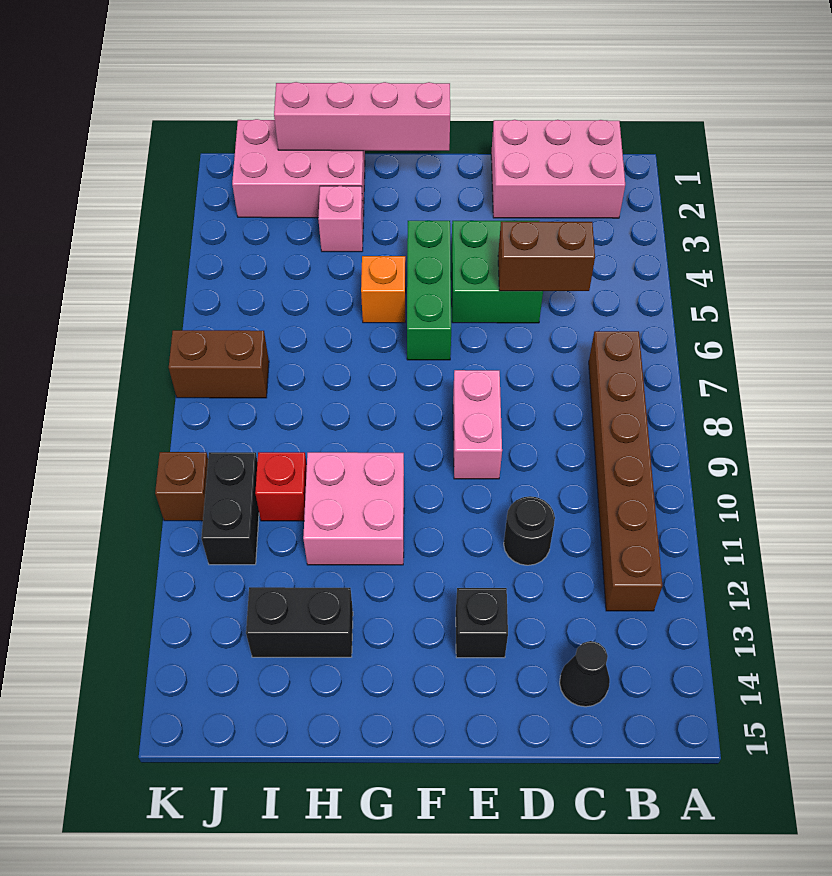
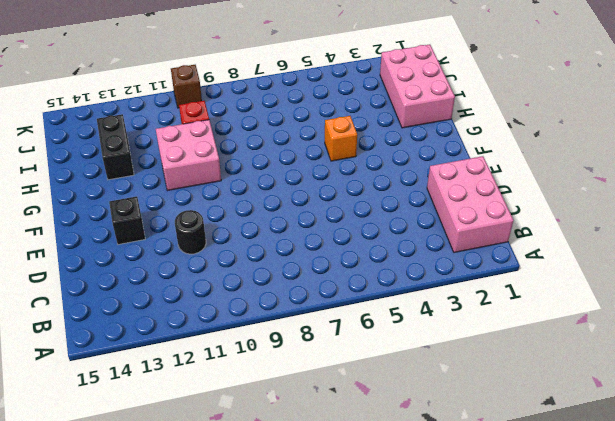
none -> brown 1x6 brick [589,331,662,611]
none -> black 1x1 cone [560,641,610,707]
none -> green 2x2 brick [451,221,543,323]

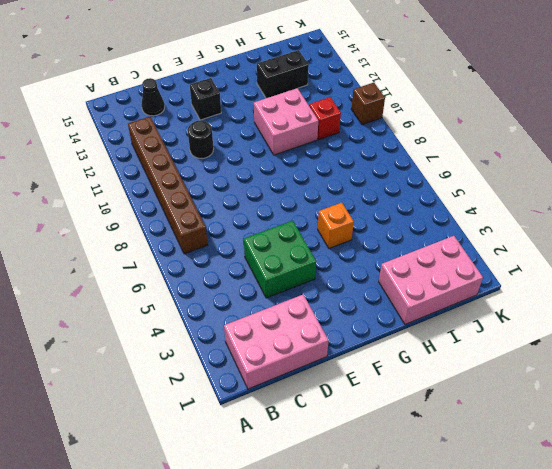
none -> pink 1x2 brick [453,370,502,479]
none -> green 1x3 brick [407,221,451,360]
none -> pink 1x1 brick [318,186,363,252]

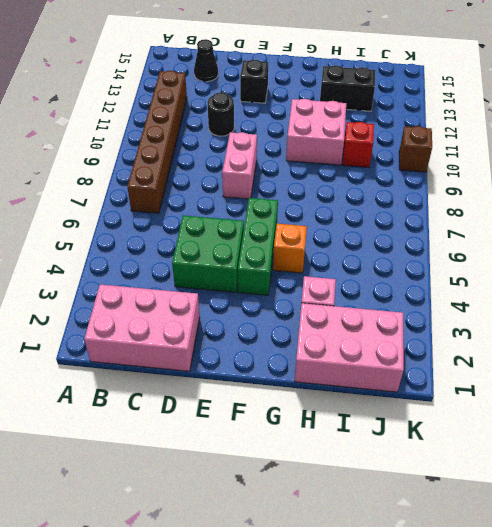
none -> brown 1x2 brick [169,330,269,398]
none -> black 1x2 brick [201,452,259,565]
none -> brown 1x2 brick [498,222,595,291]

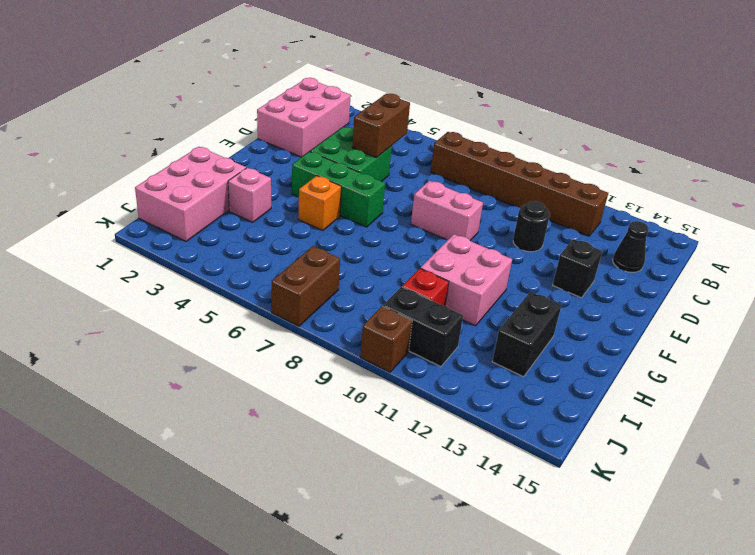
none -> pink 1x4 brick [274,82,450,151]

